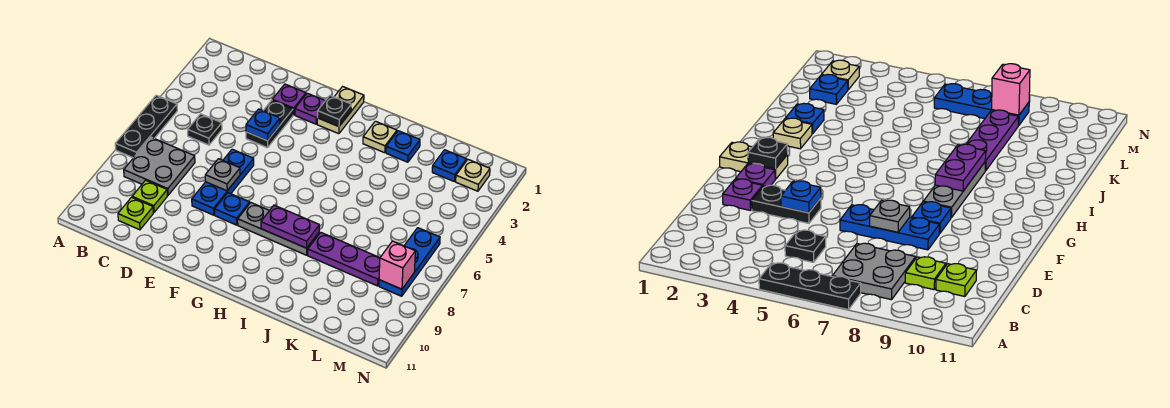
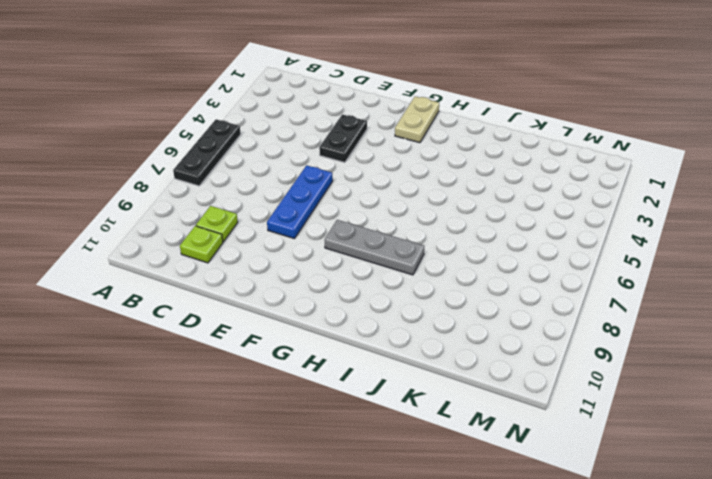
none -> grey 2x2 plate [124,137,195,195]
none -> black 1x1 plate [188,114,222,145]
none -> purple 1x1 plate [272,84,306,115]

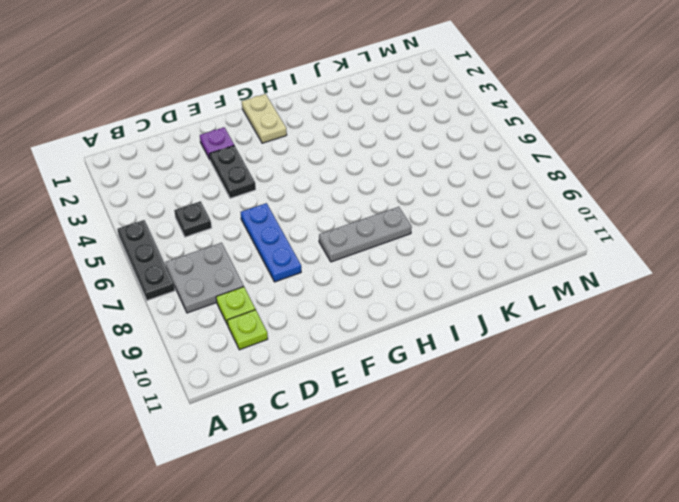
none -> purple 1x1 plate [295,93,325,124]
none -> blue 1x1 plate [215,193,250,225]
none -> tan 1x1 plate [363,121,397,153]

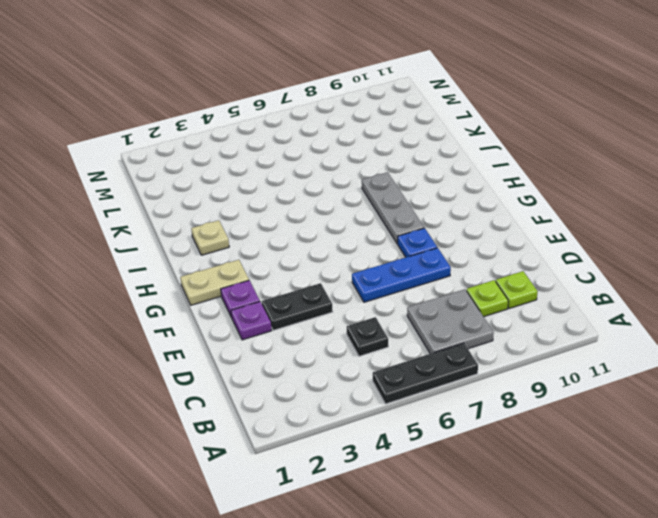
none -> blue 1x1 plate [386,131,420,162]
none -> purple 1x3 plate [308,232,380,286]
none -> blue 1x1 plate [432,150,467,181]

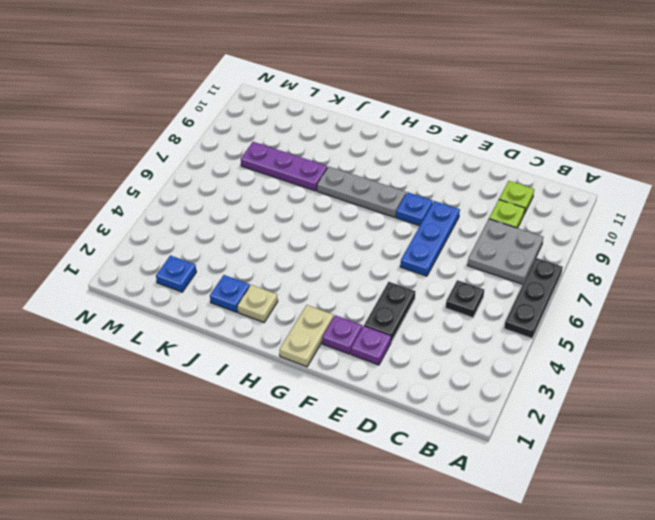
none -> tan 1x1 plate [456,160,490,191]
none -> blue 1x3 plate [379,228,440,296]
none -> blue 1x1 plate [246,109,280,141]

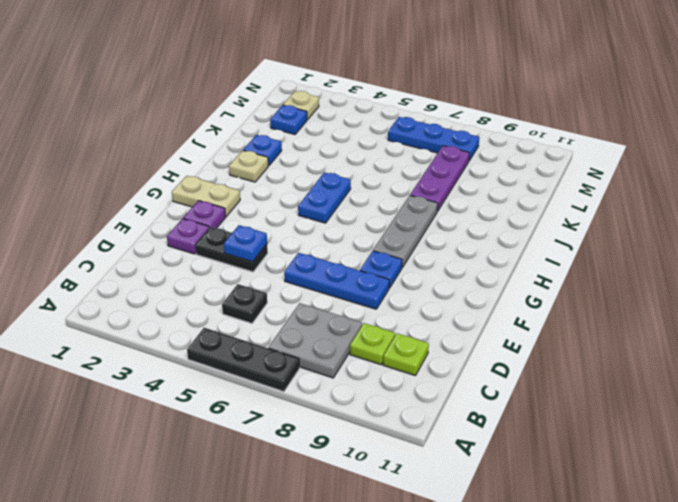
blue 1x2 plate [298,172,351,223] -> none
none -> grey 1x1 plate [205,159,240,191]
none -> black 1x1 plate [317,95,351,127]
none -> purple 1x2 plate [261,205,319,248]

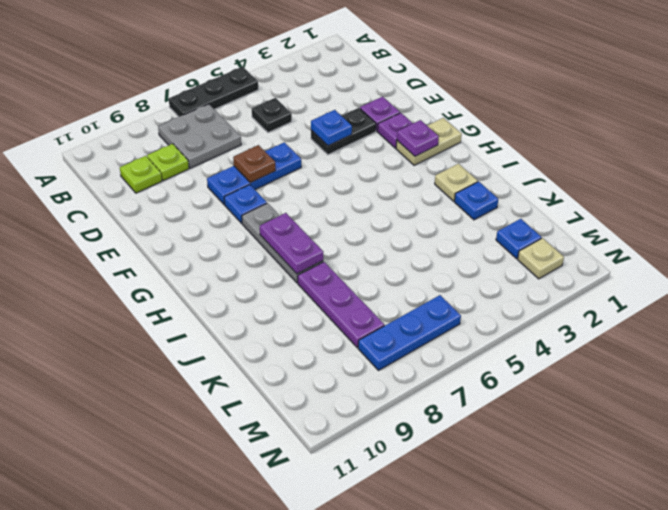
brown 1x1 plate [233,145,275,183] -> grey 1x1 plate [205,159,240,191]
purple 1x1 plate [397,120,439,156] -> black 1x1 plate [317,95,351,127]
none -> pink 1x1 brick [379,241,415,289]

